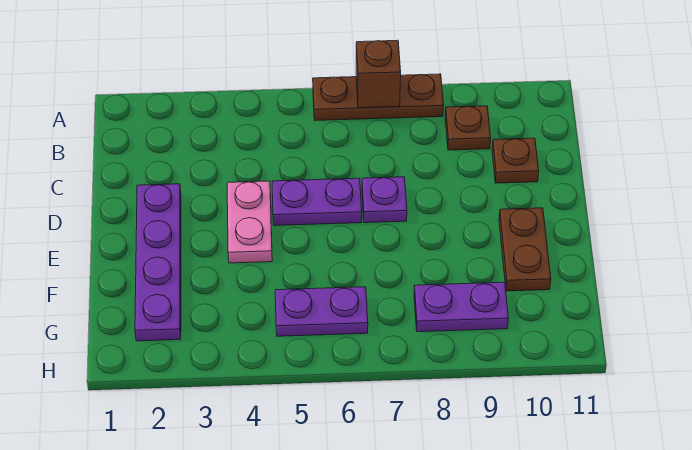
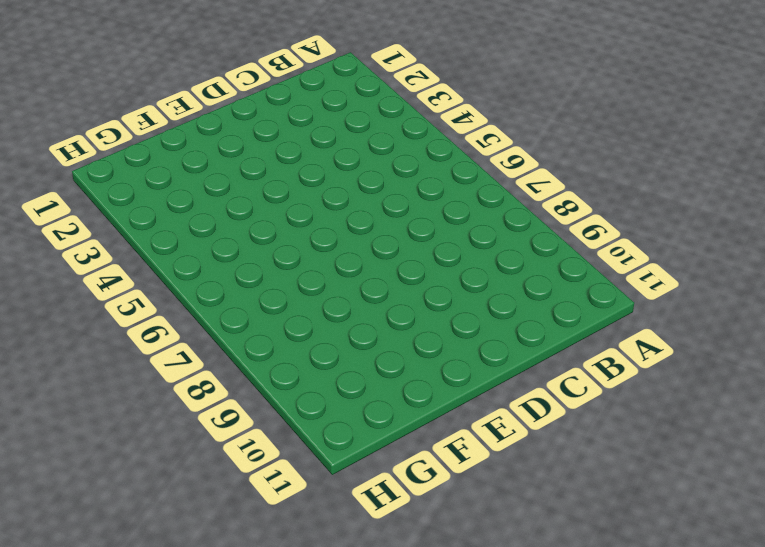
none -> brown 1x3 plate [313,74,444,120]
none -> brown 1x1 plate [445,106,491,150]

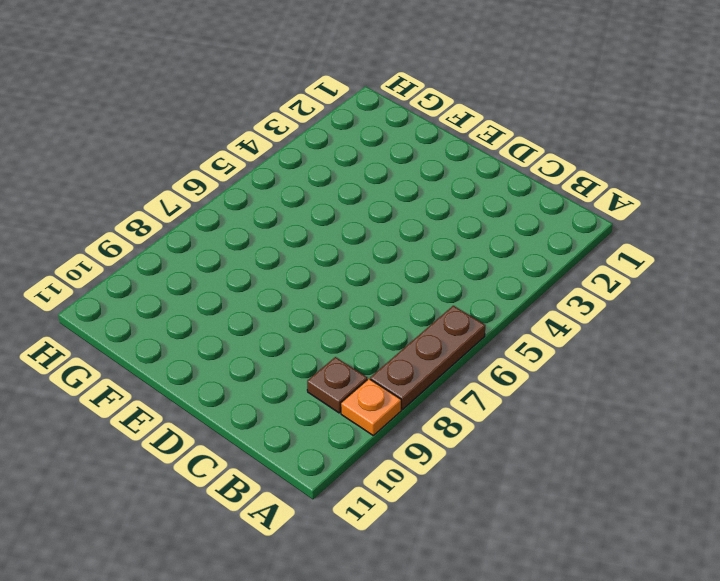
orange 1x1 plate [341,379,401,435] -> none
none -> brown 1x1 plate [492,138,539,183]
none -> purple 1x4 plate [135,184,181,341]

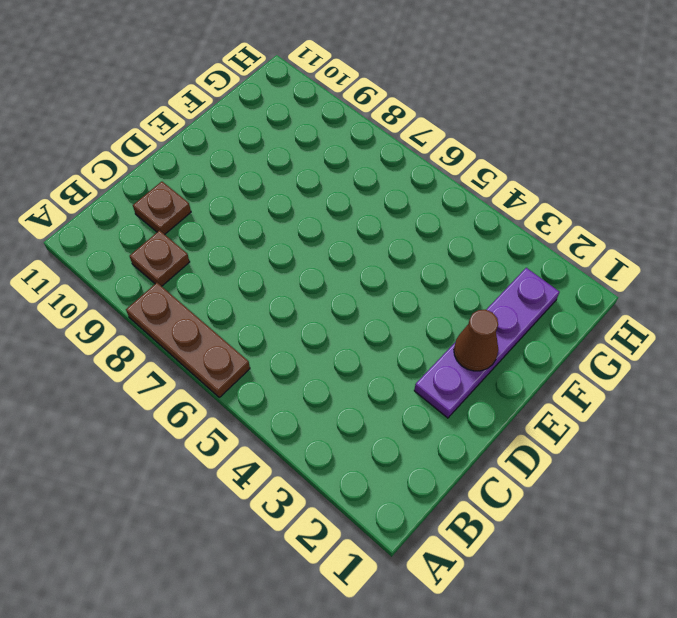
brown 1x1 cone [454,310,498,371] -> none
none -> pink 1x2 plate [227,181,272,263]
none -> purple 1x2 plate [272,178,362,225]

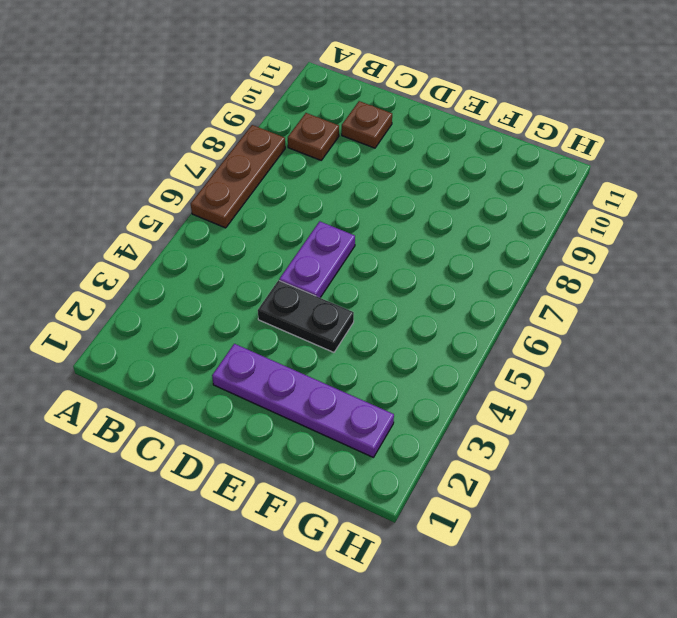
black 1x2 plate [258,280,354,352] -> pink 1x2 plate [227,181,272,263]
none -> purple 1x1 plate [362,177,407,223]
none -> brown 1x2 plate [499,208,551,291]

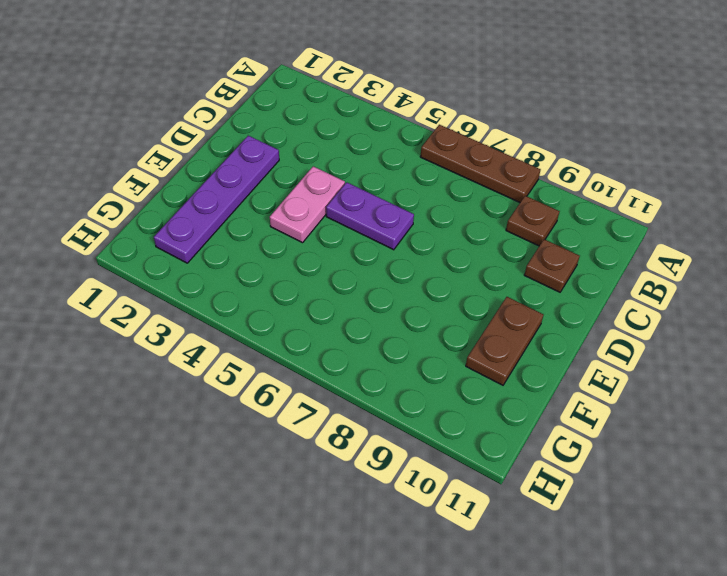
none -> purple 1x1 plate [362,177,407,223]
none -> purple 1x2 plate [275,287,368,336]

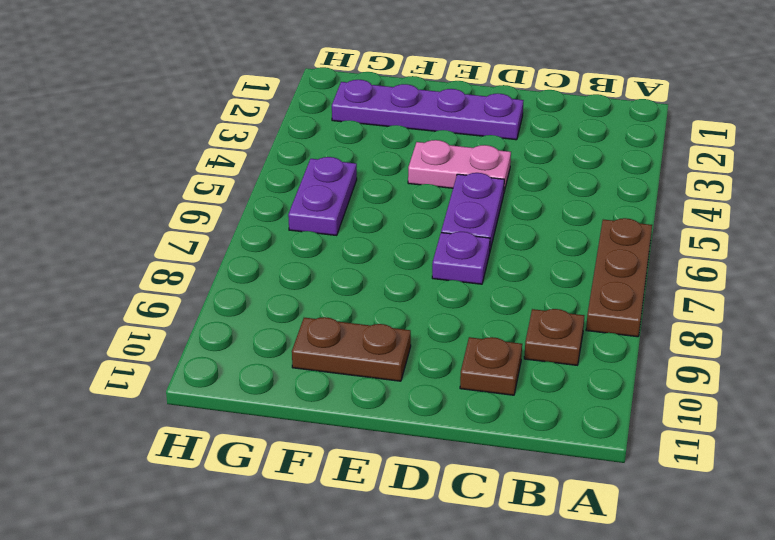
none -> purple 1x2 plate [414,282,508,332]
none -> brown 1x1 brick [356,40,401,108]

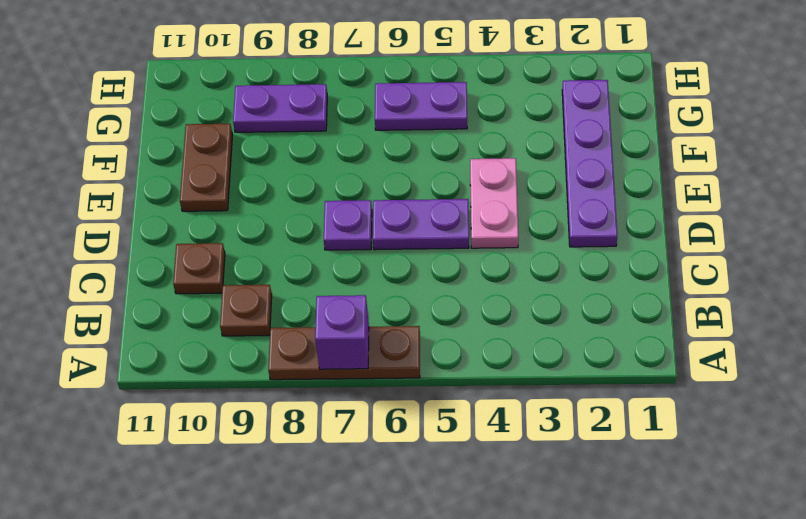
purple 1x1 brick [315,295,369,369] -> brown 1x1 brick [356,40,401,108]

